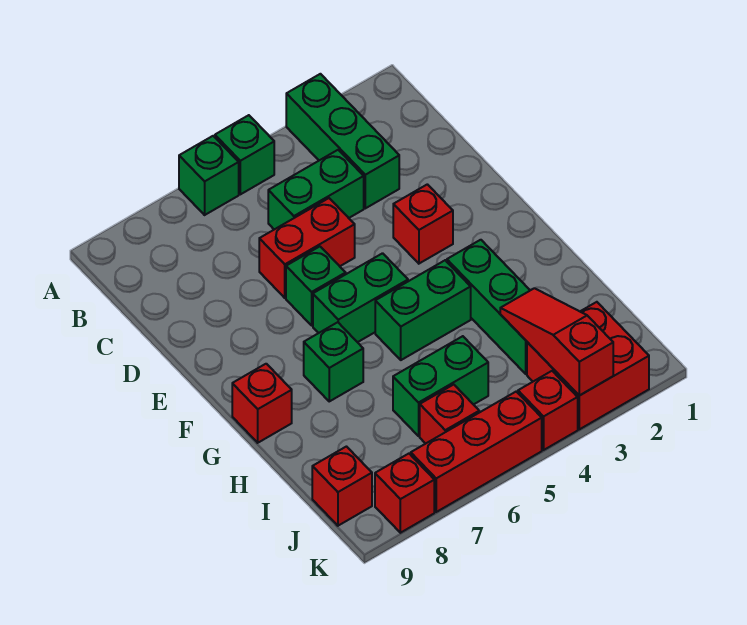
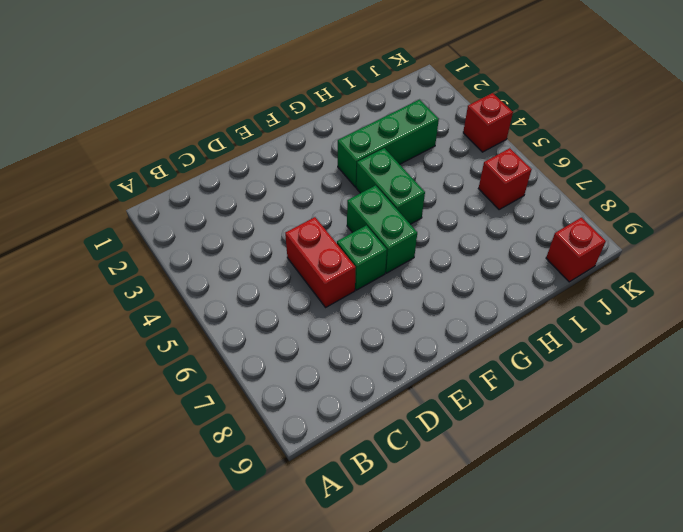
none -> green 1x3 brick [286,74,399,208]
none -> green 1x1 brick [215,115,274,194]
none -> green 1x1 brick [179,136,239,215]

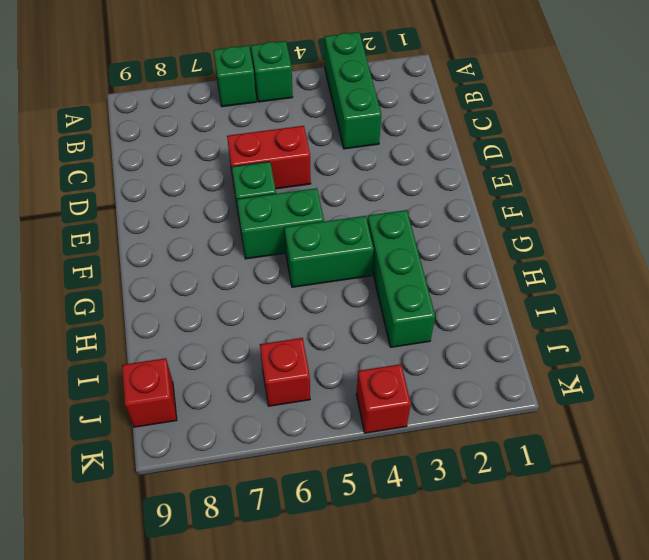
none -> green 1x2 brick [268,150,364,229]
none -> red 1x1 brick [393,184,453,264]
none -> green 1x1 brick [304,322,363,401]

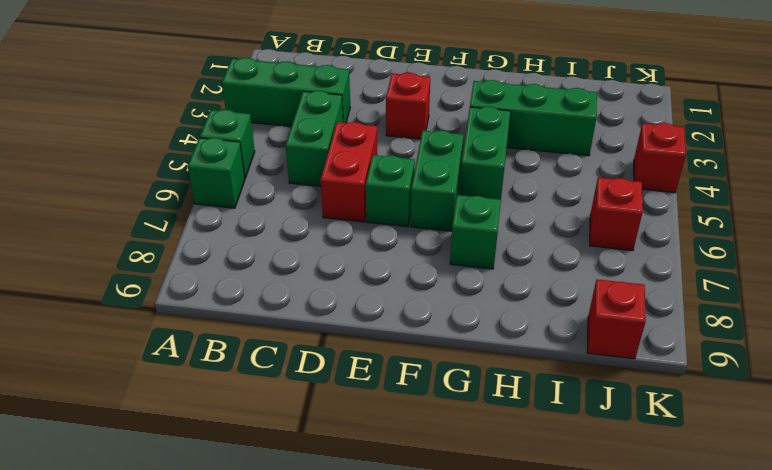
none -> red 1x1 brick [232,364,292,443]
none -> green 1x2 brick [393,336,488,436]
none -> red 2x2 brick [527,302,649,429]

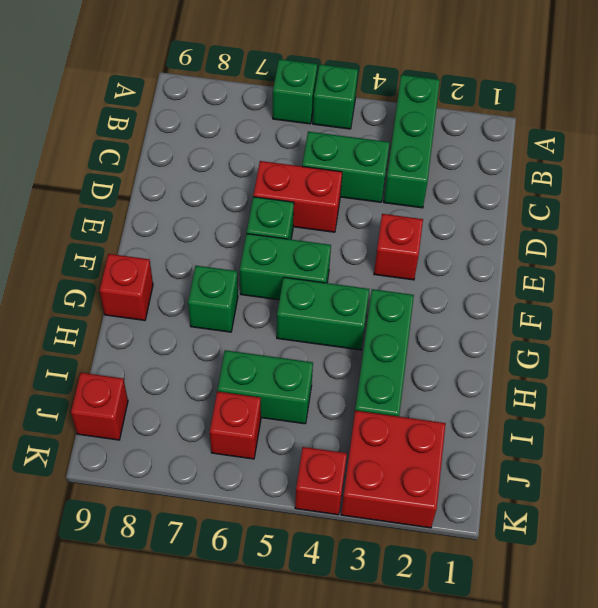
none -> red 1x3 brick [411,391,542,512]
none -> red 1x1 brick [375,454,434,533]
none -> red 1x3 slope [500,288,613,396]

